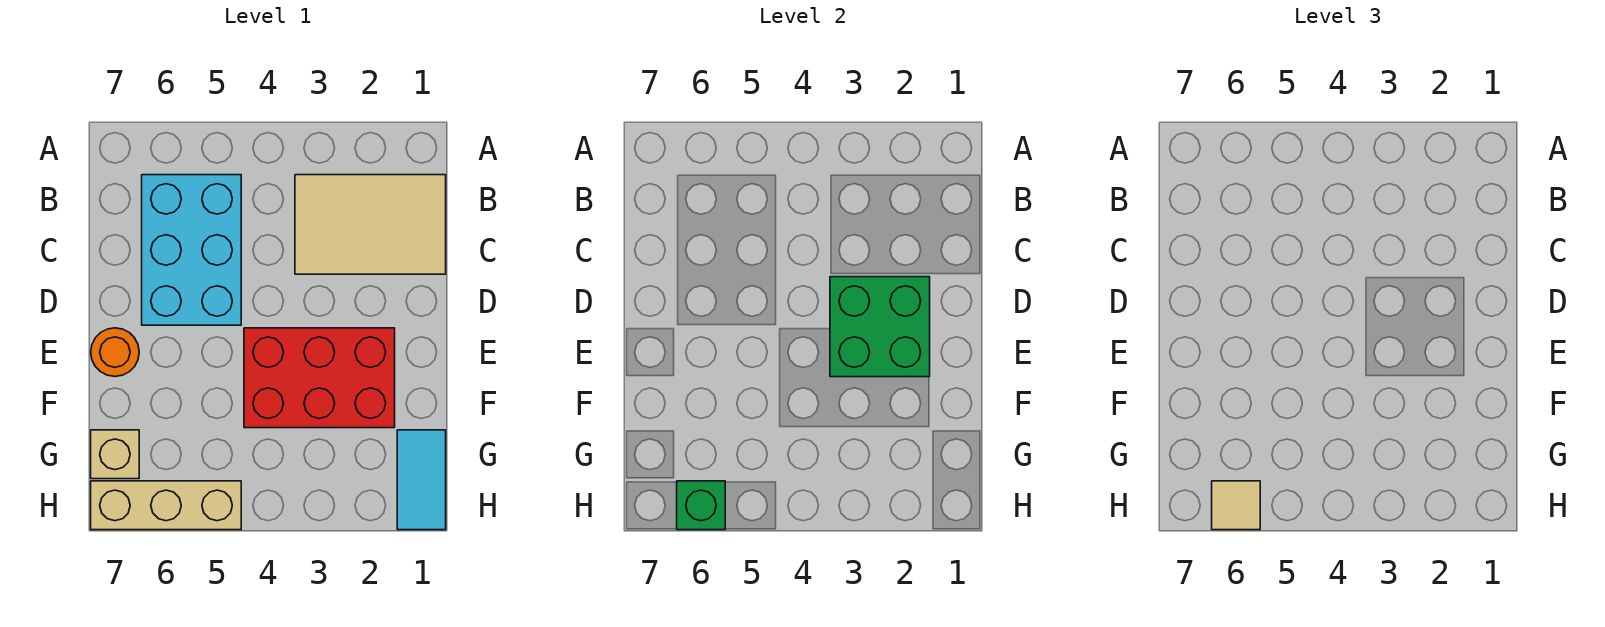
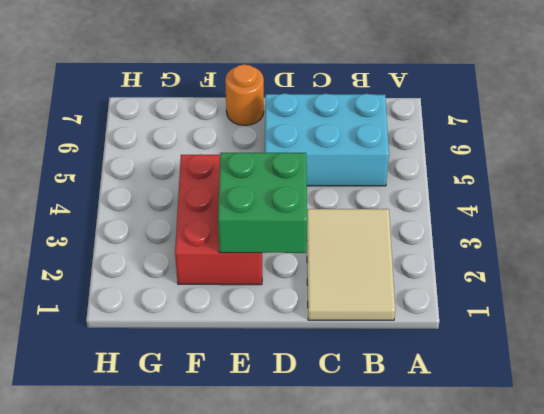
none -> cyan 1x2 tile [397,430,446,530]
none -> tan 1x1 brick [91,430,139,479]

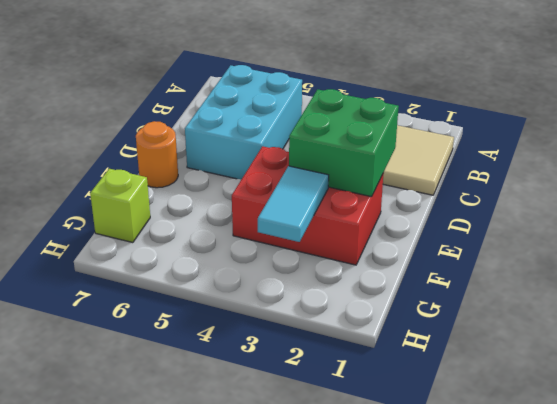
cyan 1x2 tile [258,166,329,242] -> cyan 1x2 tile moved to [397,430,446,530]
lime 1x1 brick [90,169,150,243] -> tan 1x1 brick [91,430,139,479]
none -> tan 1x3 brick [91,481,241,530]
none -> green 1x1 brick [677,481,725,530]

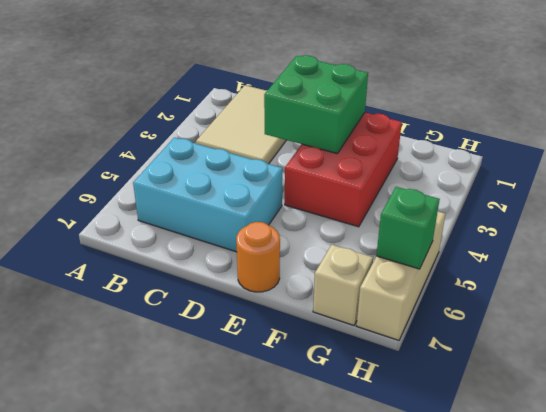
none -> cyan 1x2 tile [397,430,446,530]
none -> tan 1x1 tile [1212,481,1260,530]

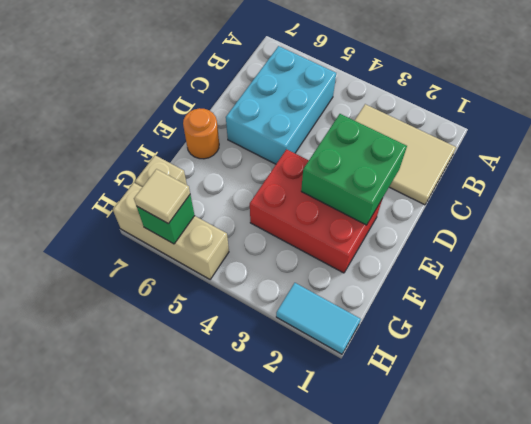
cyan 1x2 tile [276,283,361,354] -> cyan 1x2 tile turned to [397,430,446,530]

